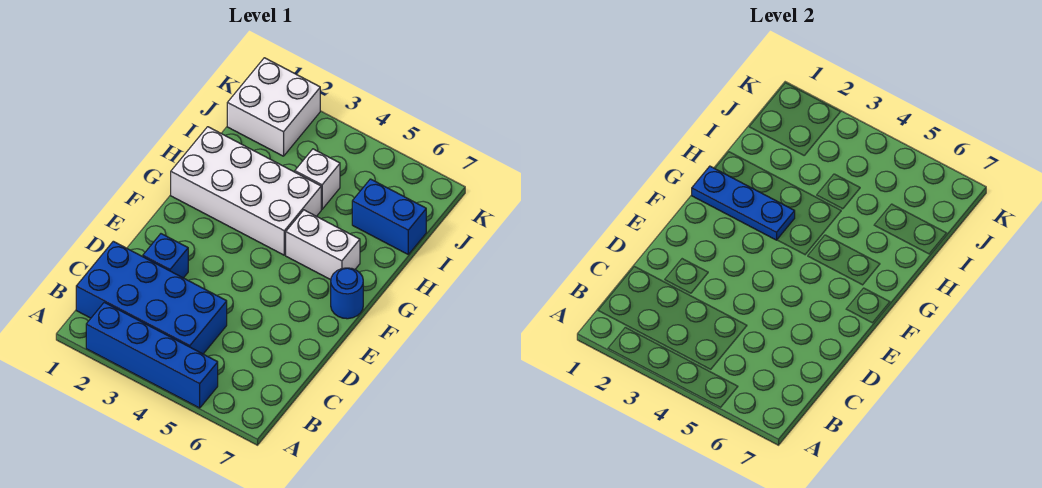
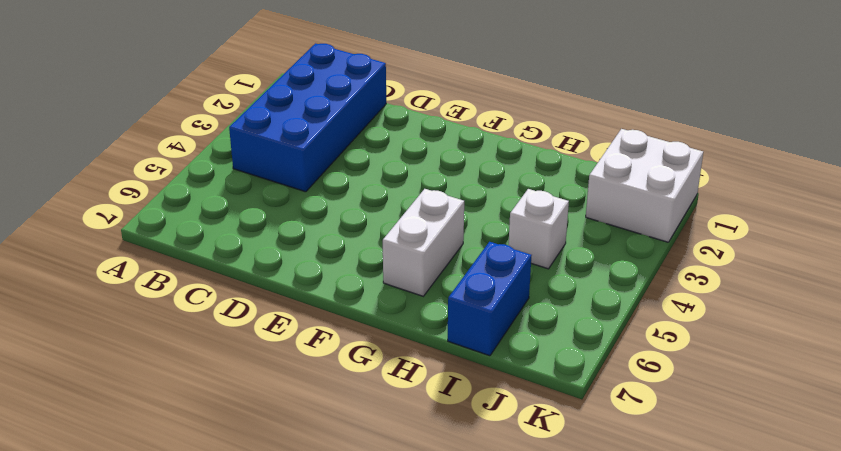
none -> blue 1x4 brick [86,302,218,408]
none -> blue 1x1 brick [143,234,188,278]

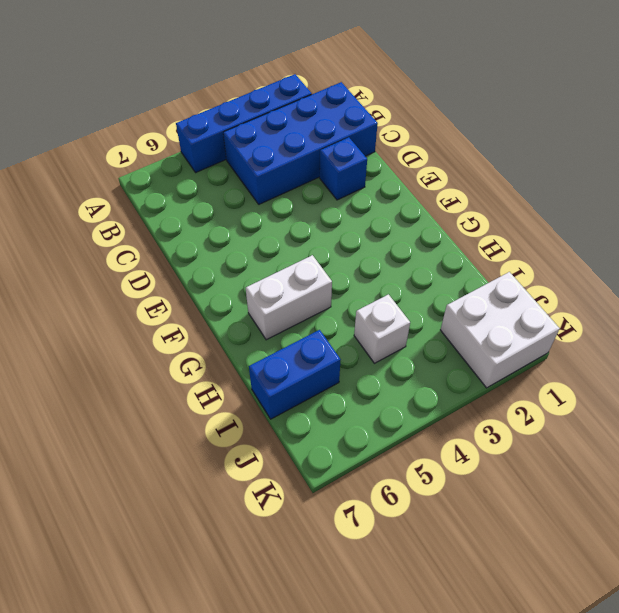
none -> blue 1x1 round brick [331,268,363,319]
none -> white 2x4 brick [171,127,321,255]

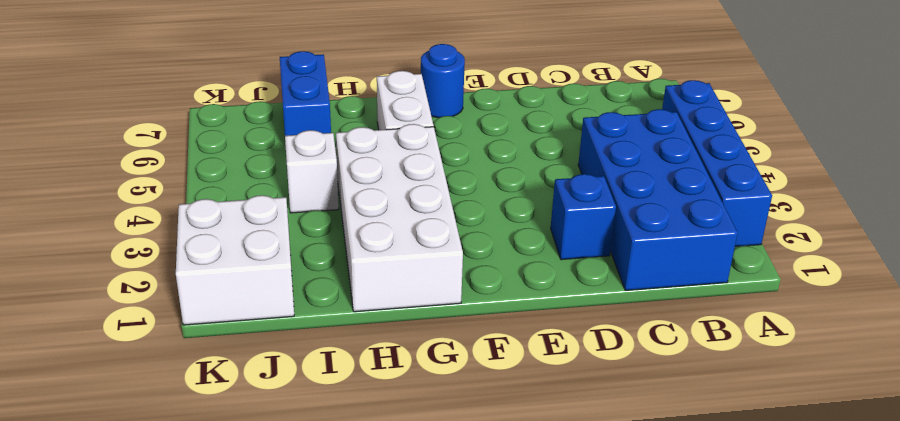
none -> blue 1x3 plate [692,166,795,240]

